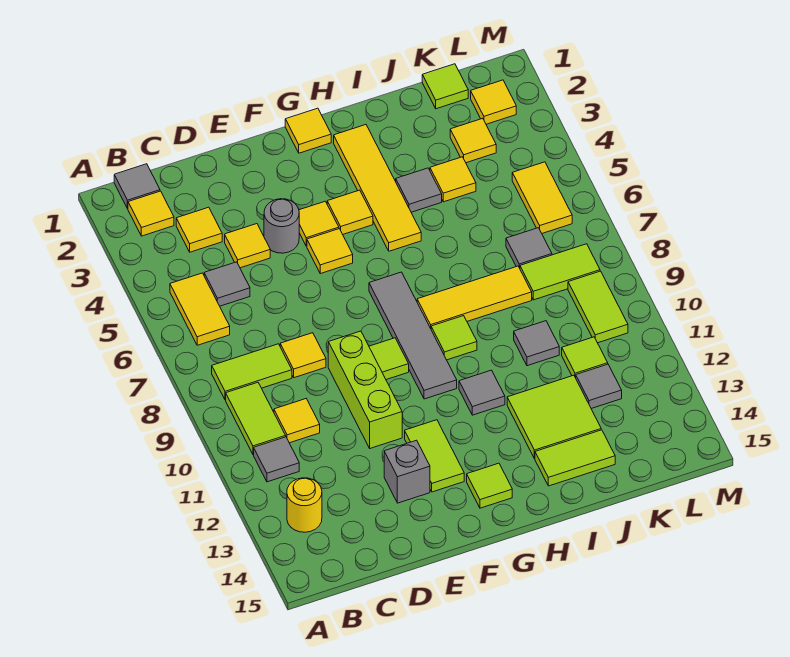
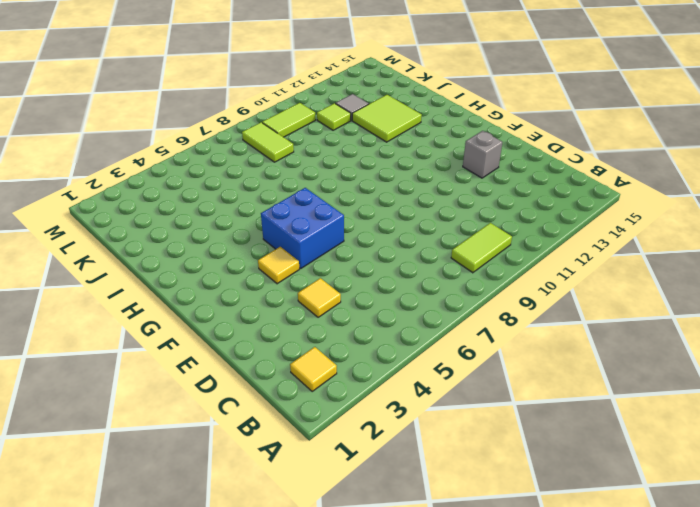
blue 2x2 brick [261,188,344,269] -> yellow 1x1 tile [307,229,353,274]
none -> grey 1x1 tile [114,164,160,209]
none -> yellow 1x2 tile [170,273,230,345]
none -> lime 1x2 tile [212,344,292,400]
none -> grey 1x1 tile [254,437,299,482]

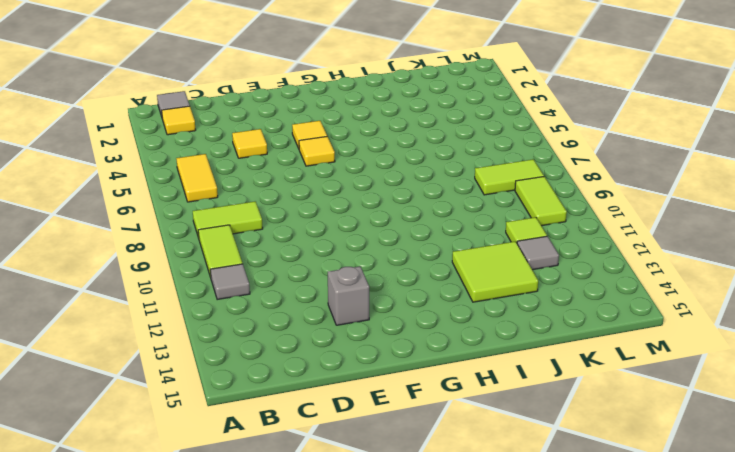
none -> yellow 1x1 round brick [287,478,322,532]
none -> yellow 1x1 tile [176,207,222,252]
none -> grey 1x1 tile [204,262,250,306]
none -> yellow 1x1 tile [274,399,320,443]

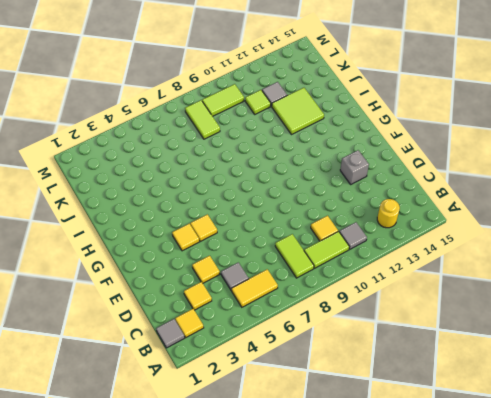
none -> yellow 1x1 tile [280,333,326,378]
none -> grey 1x1 round brick [264,199,299,253]
none -> lime 1x3 brick [328,331,402,448]
none -> lime 1x1 tile [369,338,409,380]

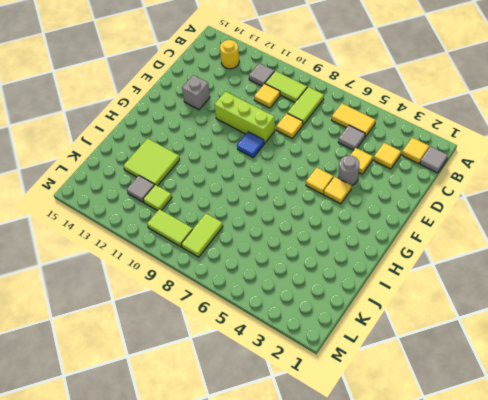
blue 1x1 tile [237,132,264,157] -> lime 1x1 tile [369,338,409,380]
none -> lime 1x2 tile [405,420,464,492]
none -> yellow 1x1 tile [285,108,331,153]
none -> yellow 1x1 tile [327,190,373,234]
none -> grey 1x4 tile [369,272,457,399]

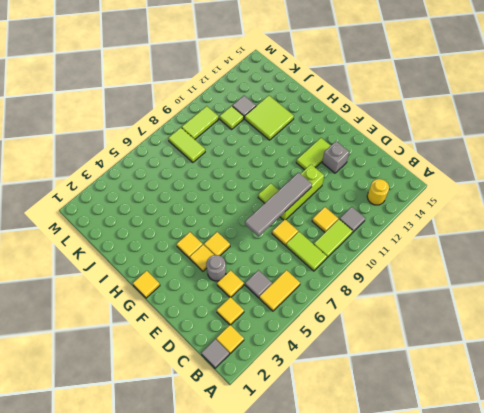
grey 1x4 tile [245,173,312,236] -> grey 1x4 tile moved to [369,272,457,399]
none -> lime 1x1 tile [467,463,512,508]
none -> yellow 1x4 tile [334,125,421,251]
none -> yellow 1x3 tile [417,266,532,328]
none -> lime 1x1 tile [431,316,477,360]

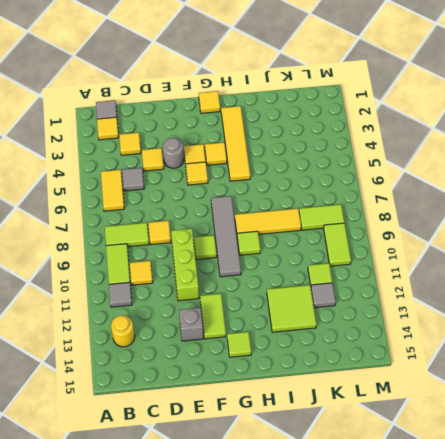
none -> grey 1x1 tile [459,370,505,415]
none -> grey 1x1 tile [396,168,442,212]
none -> lime 1x2 tile [535,430,615,486]
none -> yellow 1x1 tile [430,157,476,202]

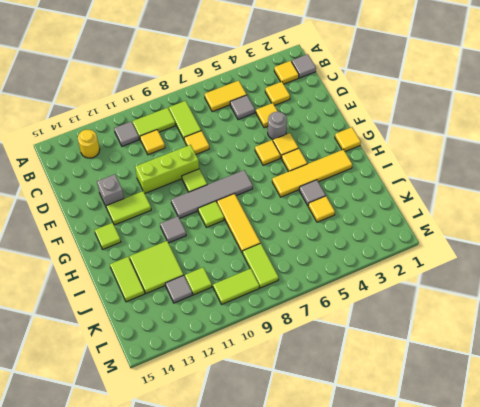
none -> grey 1x1 tile [514,321,559,366]
none -> lime 1x1 tile [422,64,468,109]
none -> yellow 1x1 tile [450,118,496,163]
none -> grey 1x1 tile [506,228,552,268]

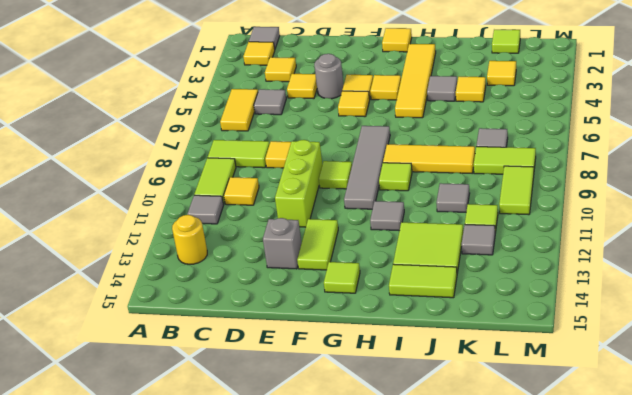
none -> yellow 1x1 tile [471,80,516,124]
none -> yellow 1x2 tile [512,162,572,233]

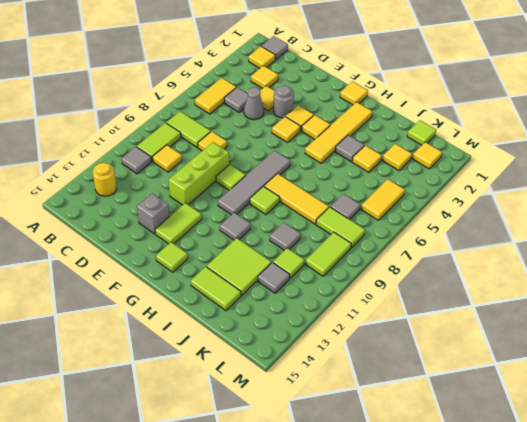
grey 1x1 cone [244,87,264,120] -> none

